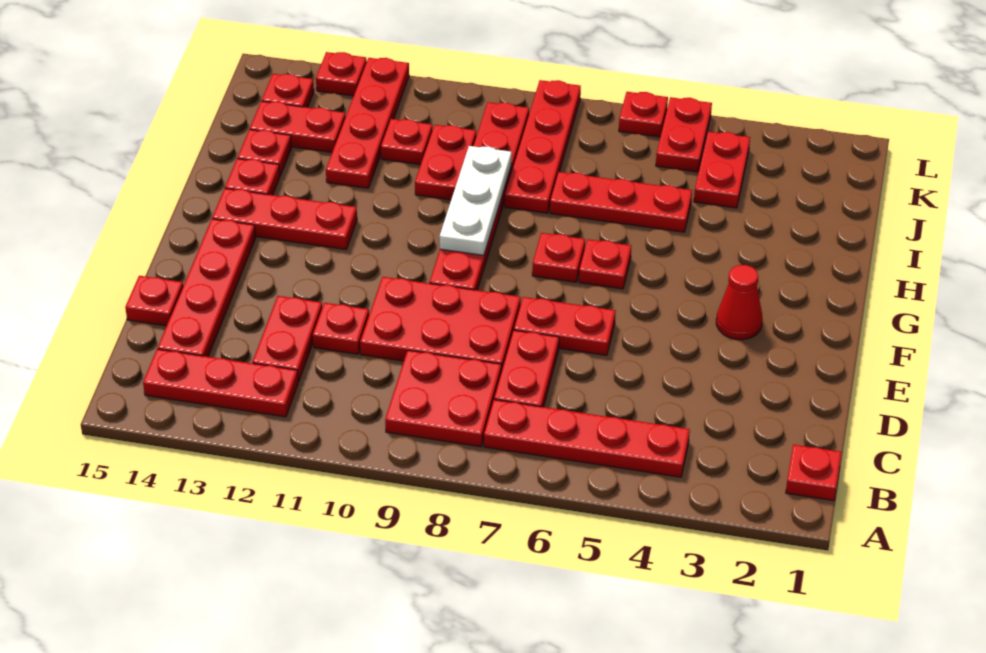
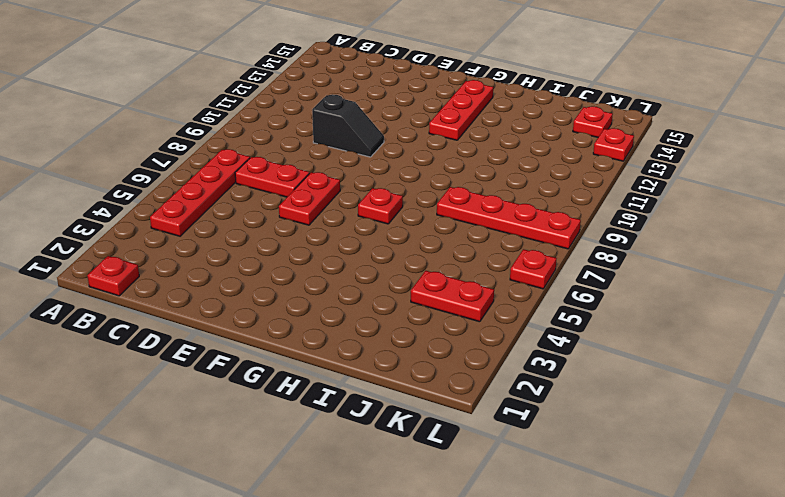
black 1x2 slope [312,94,384,157] -> red 2x3 plate [360,277,521,372]
none -> red 2x2 plate [385,350,501,447]
none -> red 1x3 plate [143,349,298,417]
none -> red 1x2 plate [252,296,322,382]
none -> red 1x4 plate [158,219,256,357]

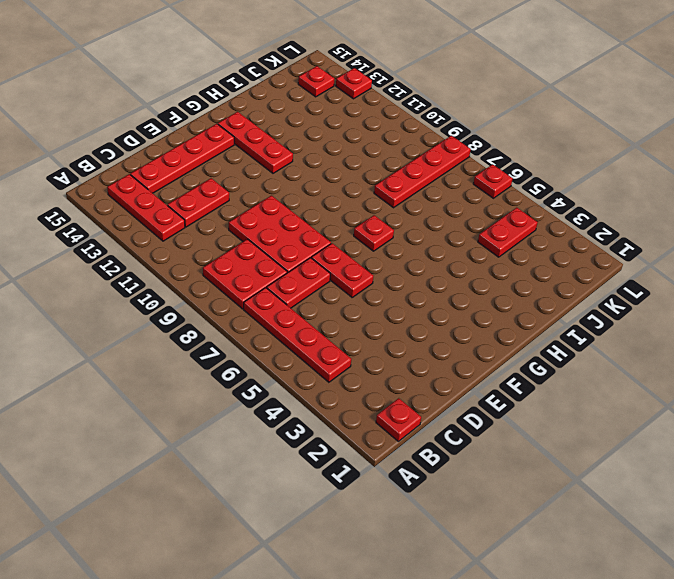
none -> red 1x1 plate [313,303,369,354]
none -> red 1x1 plate [125,276,183,326]
none -> red 1x1 cone [716,265,763,340]
none -> red 1x6 plate [429,102,529,290]

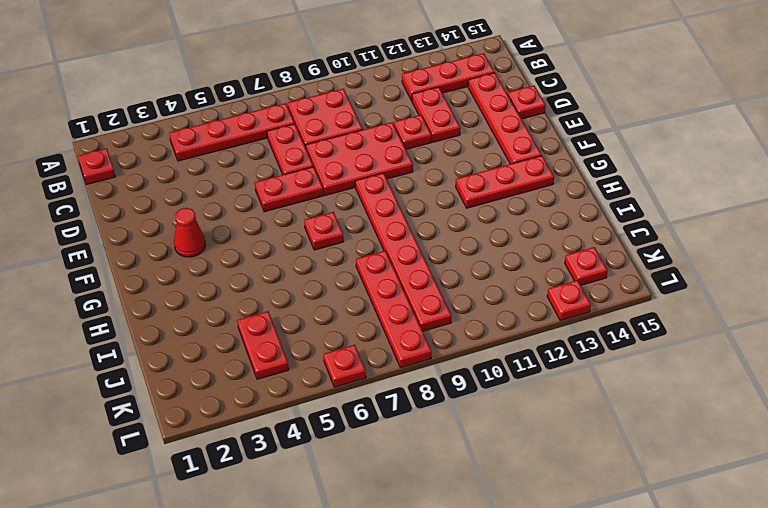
none -> red 1x1 plate [579,239,631,289]
none -> red 1x1 plate [225,159,280,195]
none -> red 1x3 plate [550,172,692,232]
none -> red 1x2 plate [415,125,476,200]

